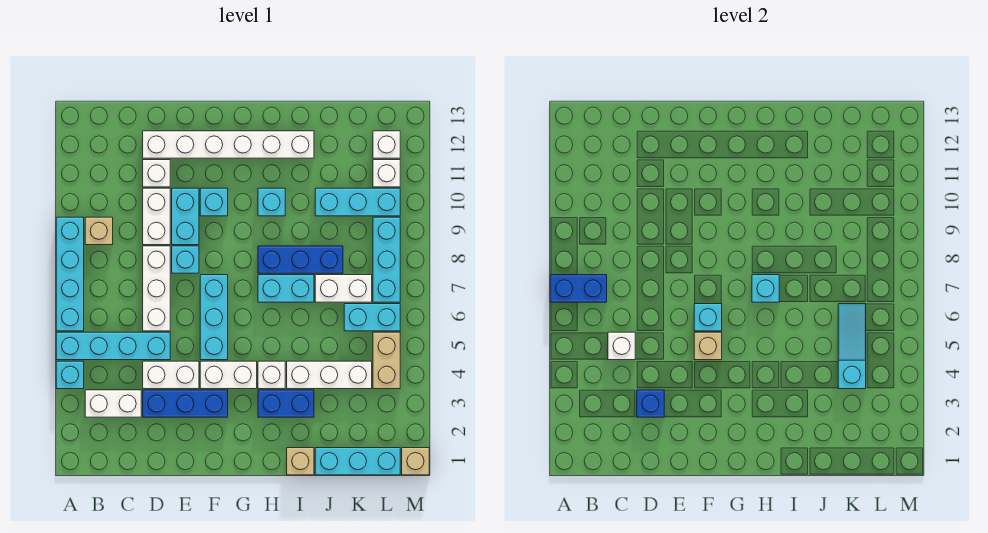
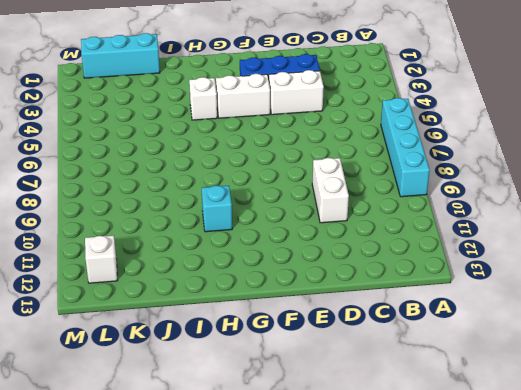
none -> cyan 1x1 brick [56,361,84,389]
none -> cyan 1x4 brick [56,332,170,360]
none -> white 1x2 brick [85,390,141,417]
none -> tan 1x1 brick [85,217,113,245]

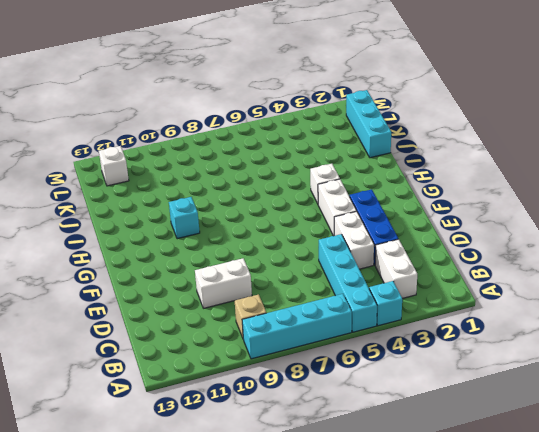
none -> white 1x3 brick [143,246,170,331]
none -> white 1x1 brick [143,160,170,187]
none -> white 1x6 brick [143,131,314,158]
none -> cyan 1x1 brick [172,246,199,273]

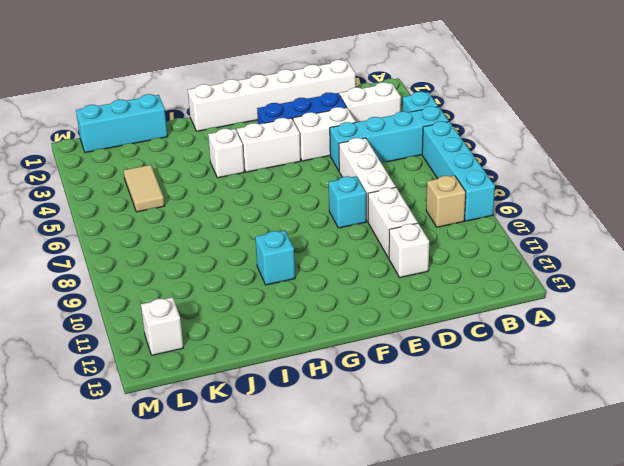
white 1x6 brick [188,60,356,131] -> white 1x6 brick moved to [143,131,314,158]
tan 1x2 tile [123,165,165,212] -> white 1x3 brick [287,361,372,389]
none -> cyan 1x2 brick [172,188,199,245]
none -> cyan 1x3 brick [200,275,228,360]
none -> cyan 1x1 brick [200,188,228,216]
none -> blue 1x2 brick [258,390,314,417]

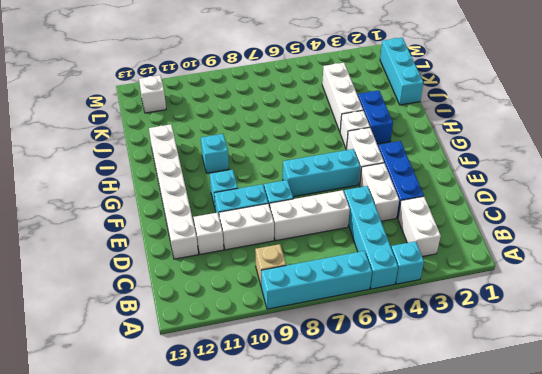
none -> cyan 1x2 brick [258,275,314,302]
none -> blue 1x3 brick [258,246,343,273]
none -> tan 1x1 brick [287,448,314,475]
none -> white 1x2 brick [315,275,372,302]

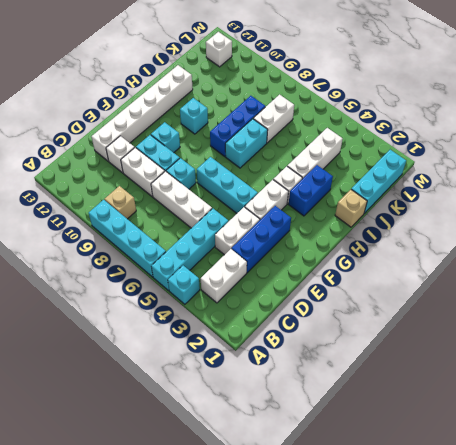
none -> cyan 1x3 brick [315,188,400,216]
none -> cyan 1x2 brick [344,304,400,331]
none -> tan 1x2 brick [373,332,400,389]
none -> cyan 1x3 brick [373,217,400,302]

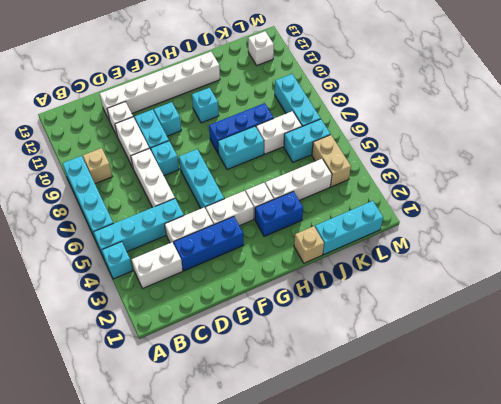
none -> cyan 1x3 brick [315,188,400,216]
none -> white 1x1 brick [373,160,400,187]
none -> tan 1x1 brick [402,448,429,475]
none -> blue 1x2 brick [550,275,607,302]

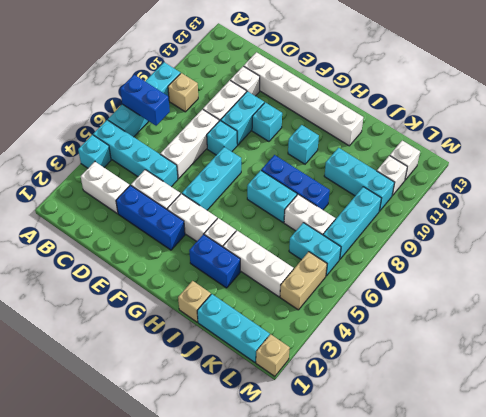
none -> white 1x1 brick [608,332,635,360]
none -> blue 1x1 brick [637,390,664,417]
none -> tan 1x1 brick [694,332,722,360]
none -> cyan 1x1 brick [694,304,722,331]

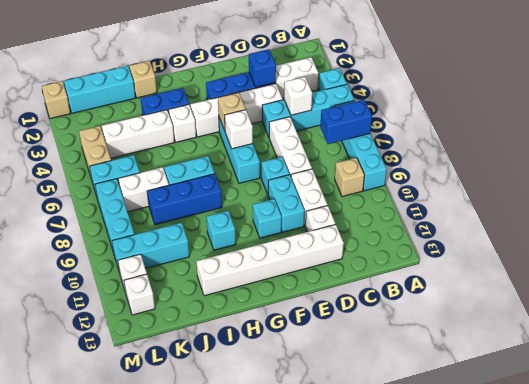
white 1x1 brick [225,110,253,149] -> cyan 1x1 brick [694,304,722,331]
none -> cyan 1x1 brick [752,275,779,302]
none -> cyan 1x3 slope [838,304,866,389]

